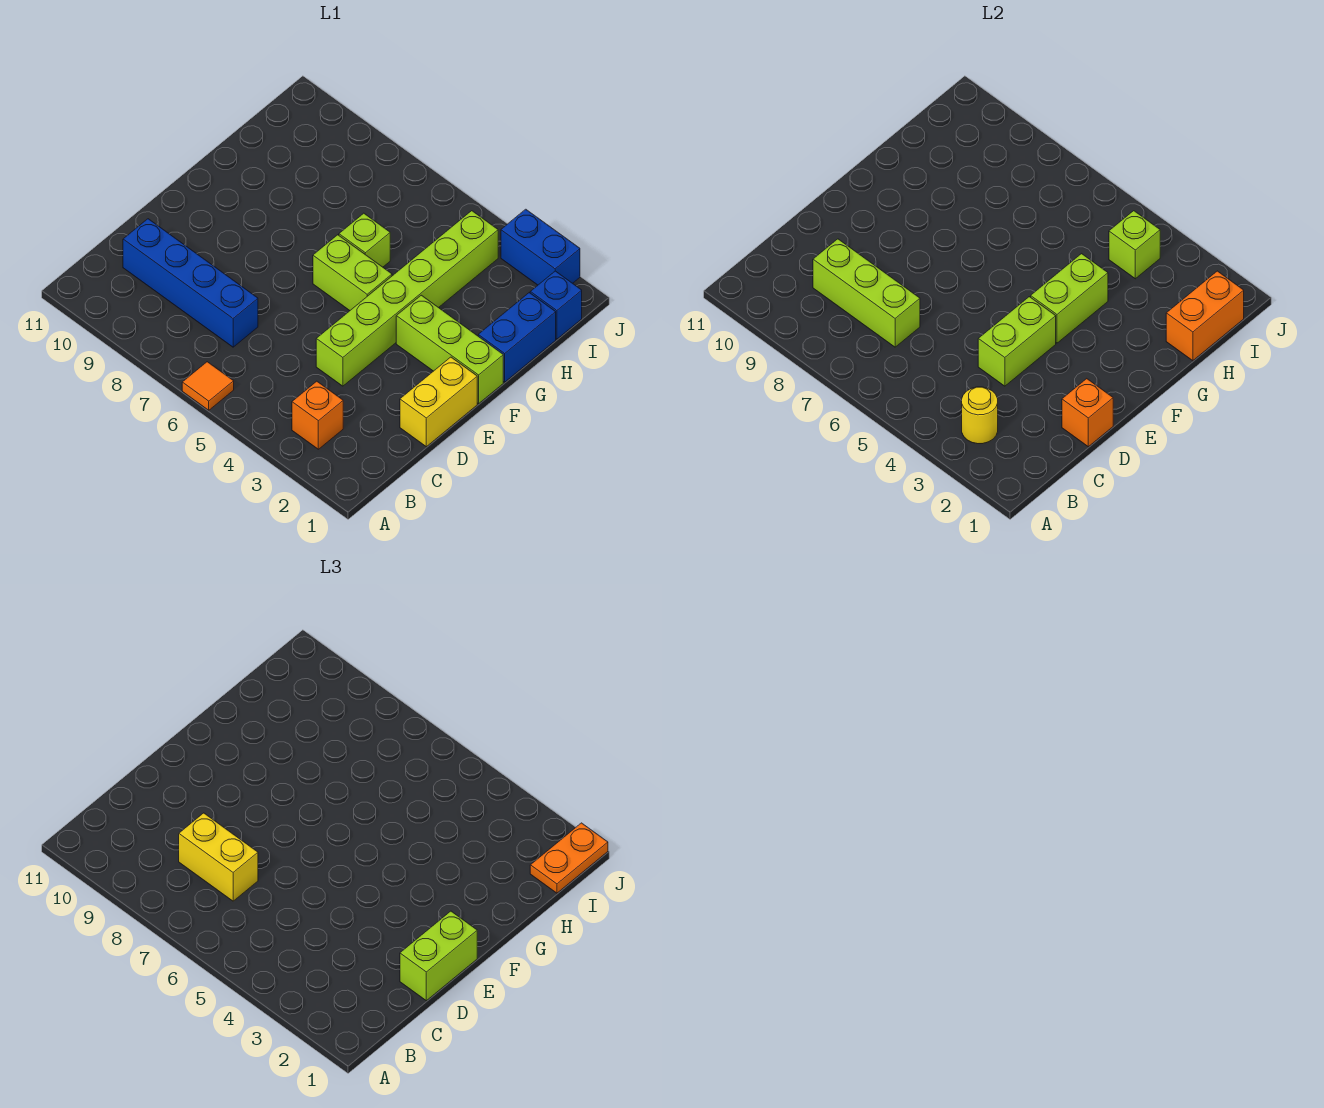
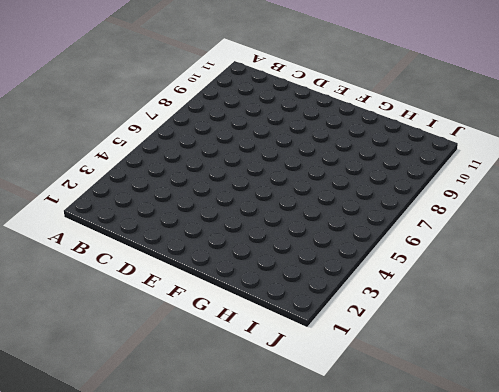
none -> orange 1x1 tile [182,362,234,410]
none -> orange 1x1 brick [292,381,343,449]
none -> blue 1x4 brick [123,219,258,347]

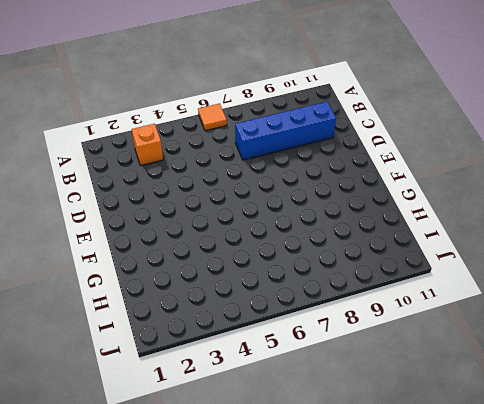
none -> yellow 1x2 brick [400,357,477,447]
none -> lime 1x6 brick [316,211,498,386]
none -> lime 1x3 brick [396,295,503,404]

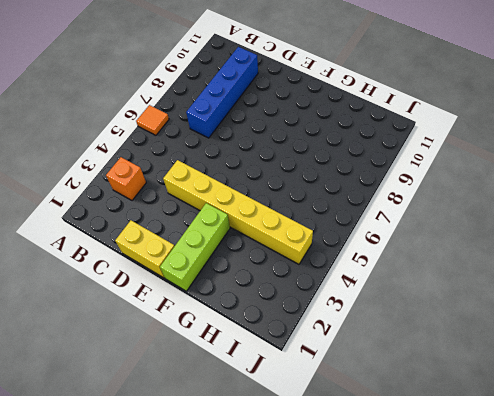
yellow 1x6 brick [163,160,313,264] -> lime 1x6 brick [316,211,498,386]
none -> lime 1x2 brick [313,235,392,310]
none -> blue 1x2 brick [478,293,556,382]
none -> lime 1x1 brick [339,213,390,267]

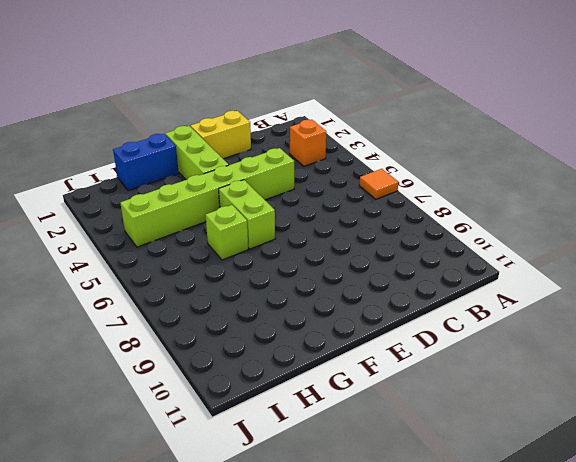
none -> blue 1x4 brick [123,219,258,347]
none -> blue 1x1 brick [530,271,582,339]
none -> blue 1x2 brick [501,209,580,285]

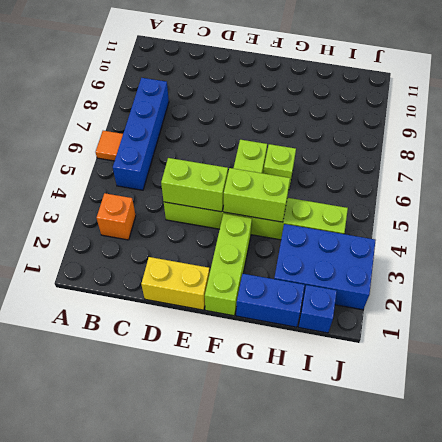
blue 1x4 brick [113,78,169,190] -> blue 1x4 brick moved to [123,219,258,347]
blue 2x3 brick [274,224,376,310] -> blue 1x2 brick [501,209,580,285]
none -> yellow 1x1 round brick [962,387,998,444]
none -> lime 1x3 brick [813,239,920,347]
none -> orange 1x1 brick [1062,379,1113,447]

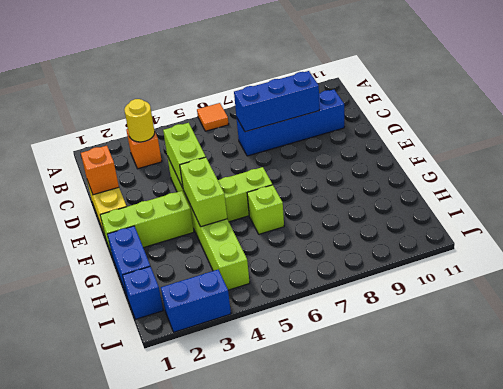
blue 1x3 brick [234,71,319,132] -> lime 1x3 brick [813,239,920,347]
none -> orange 1x2 brick [1166,271,1244,361]
none -> lime 1x1 brick [1109,211,1160,279]
none -> yellow 1x2 brick [179,813,258,901]

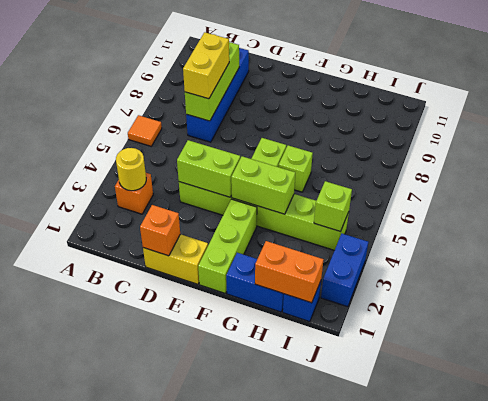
none -> lime 1x2 brick [400,911,477,1001]
none -> orange 1x2 plate [530,823,608,893]

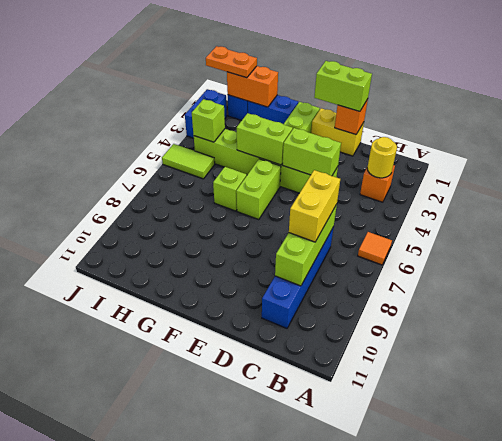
lime 1x2 tile [162,144,215,179] -> none

